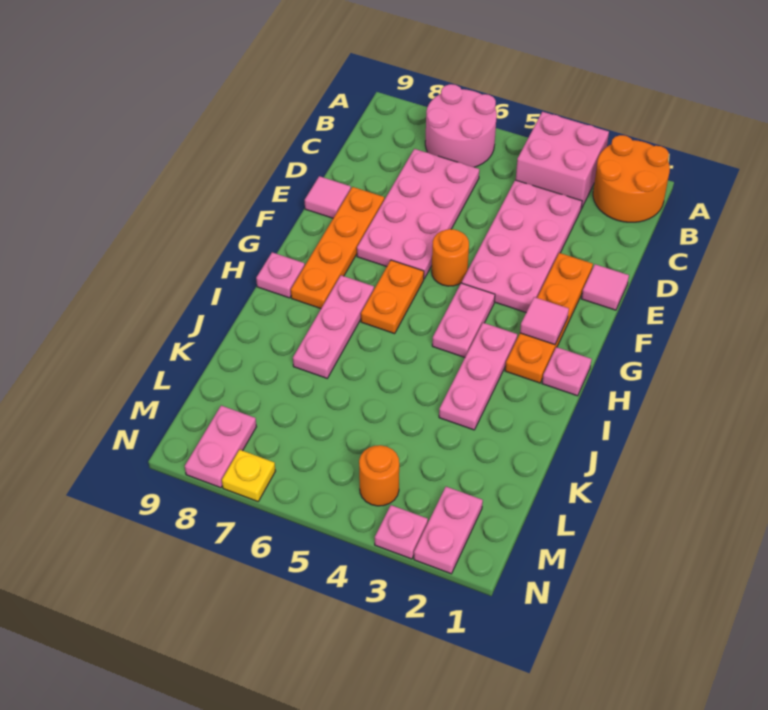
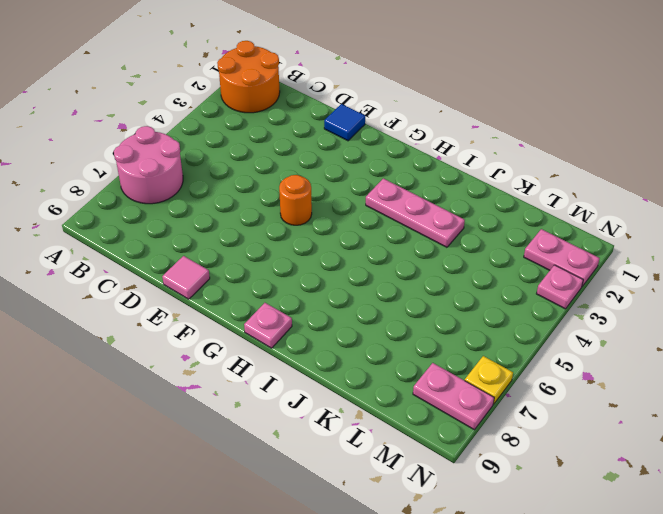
blue 1x1 tile [324,104,365,141] -> pink 1x1 tile [582,264,629,310]
none -> pink 2x2 brick [516,112,609,209]
none -> pink 2x4 plate [462,180,582,312]
none -> pink 2x4 plate [357,149,479,279]

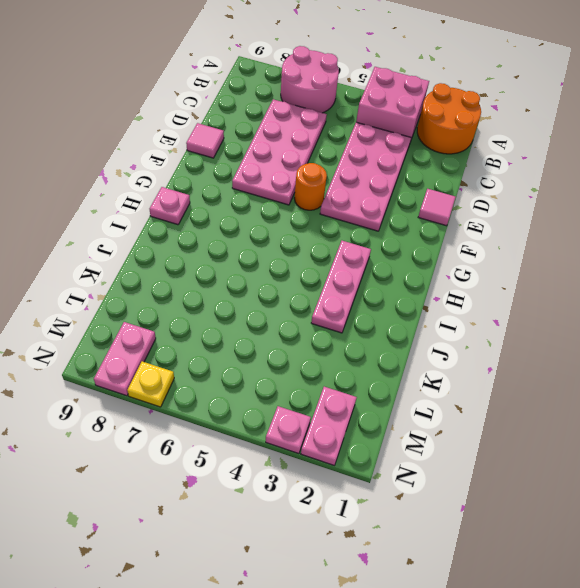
none -> orange 1x4 plate [505,253,593,383]
none -> orange 1x4 plate [291,187,384,309]
none -> pink 1x2 plate [432,283,495,357]

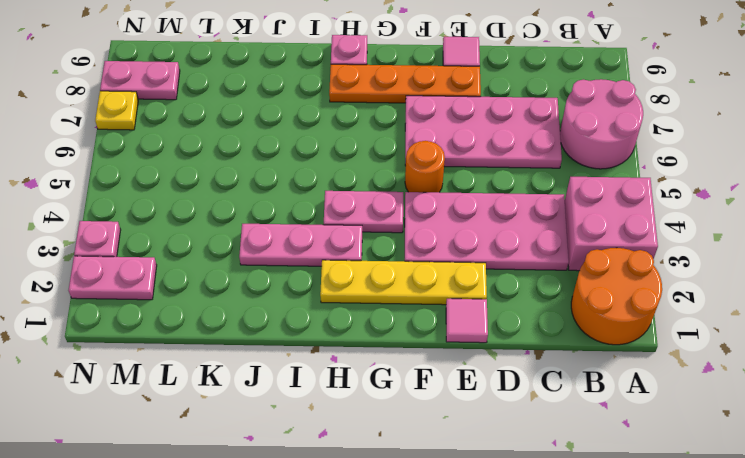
yellow 1x4 plate [320,260,487,305] -> orange 1x4 plate [505,253,593,383]
none -> orange 1x2 plate [361,260,424,334]
none -> pink 1x1 plate [542,347,592,396]
none -> pink 1x3 plate [293,275,374,378]

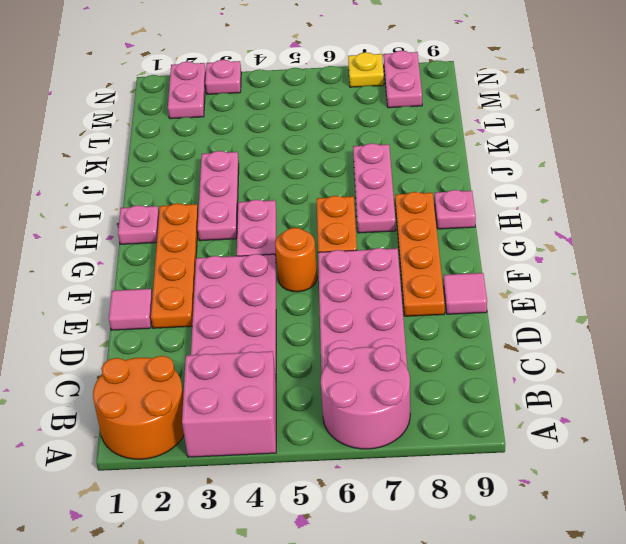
none -> orange 1x1 round brick [359,445,399,506]
none -> pink 1x1 tile [520,297,569,345]

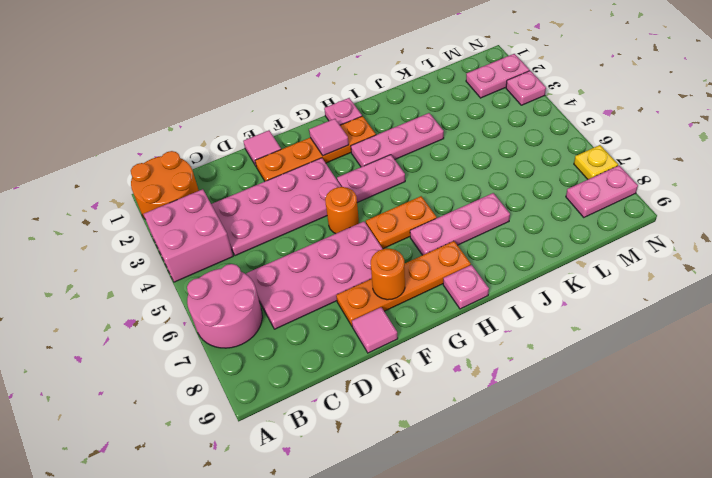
orange 1x1 round brick [371,249,405,300] -> orange 1x1 round brick moved to [359,445,399,506]

